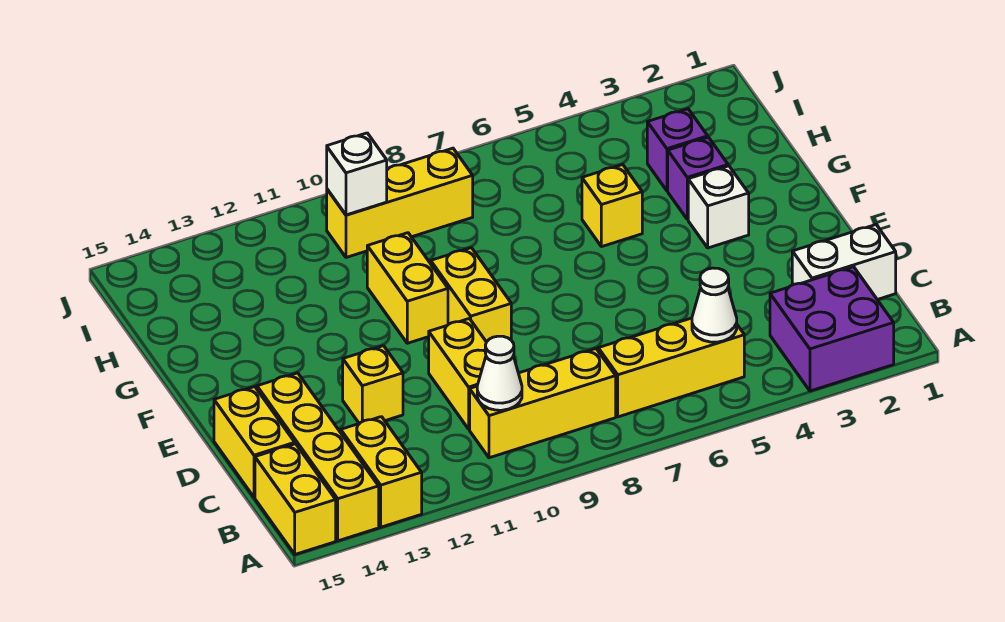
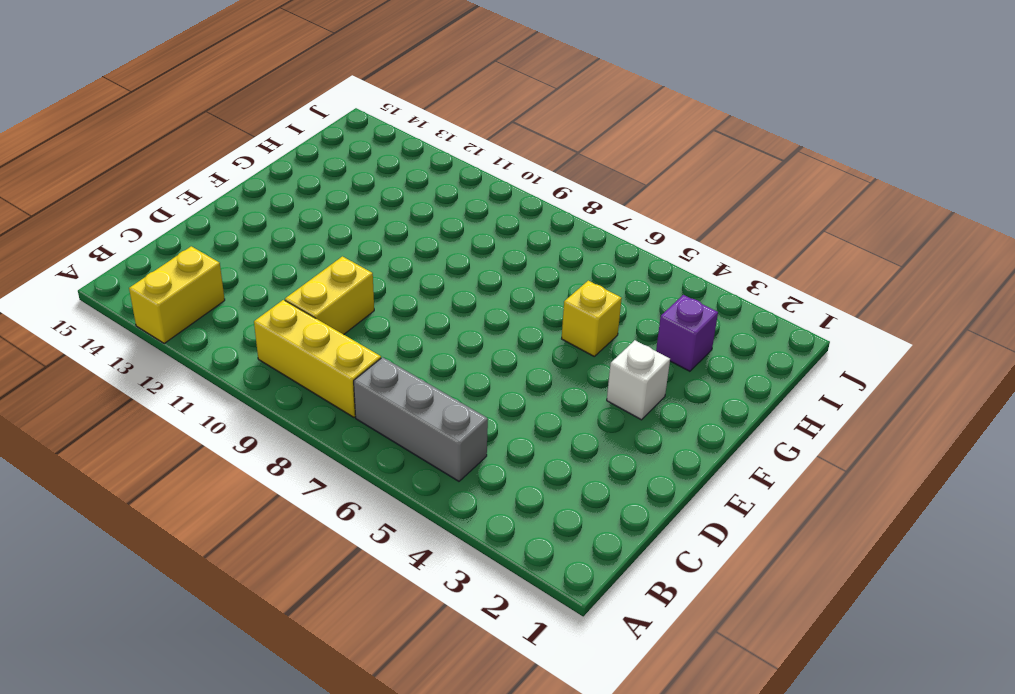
grey 1x3 brick [354,357,488,481] -> yellow 1x3 brick [598,318,744,417]
none -> purple 2x2 brick [770,267,894,391]
none -> yellow 1x4 brick [257,373,379,541]
none -> yellow 1x2 brick [255,444,336,554]

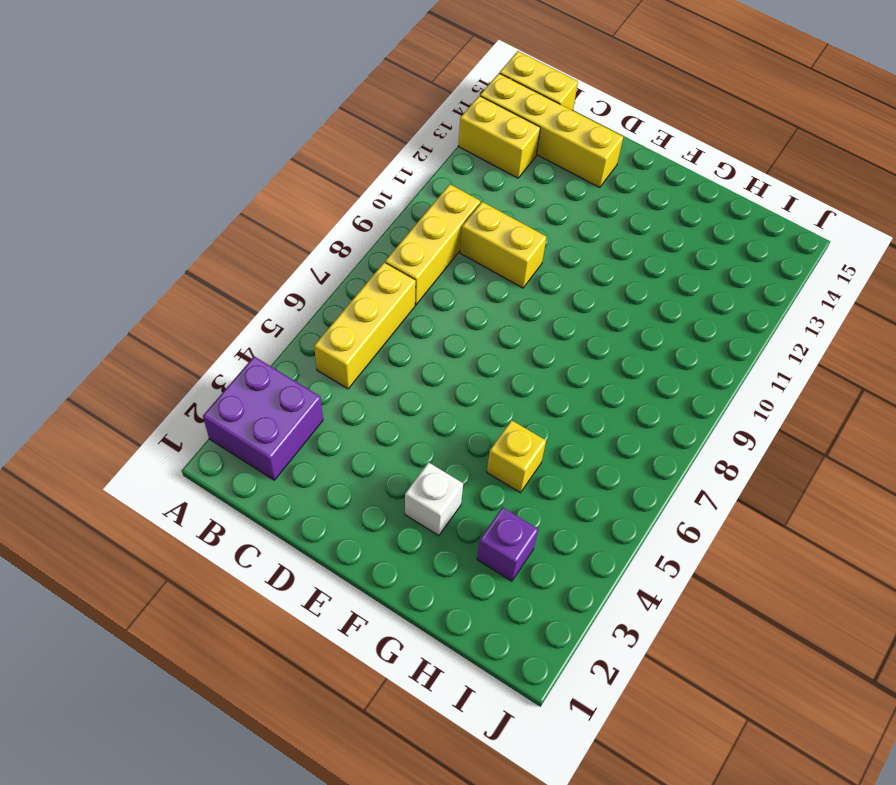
none -> white 1x2 brick [792,225,896,300]
none -> yellow 1x2 brick [214,387,295,497]
none -> yellow 1x1 brick [343,346,403,424]

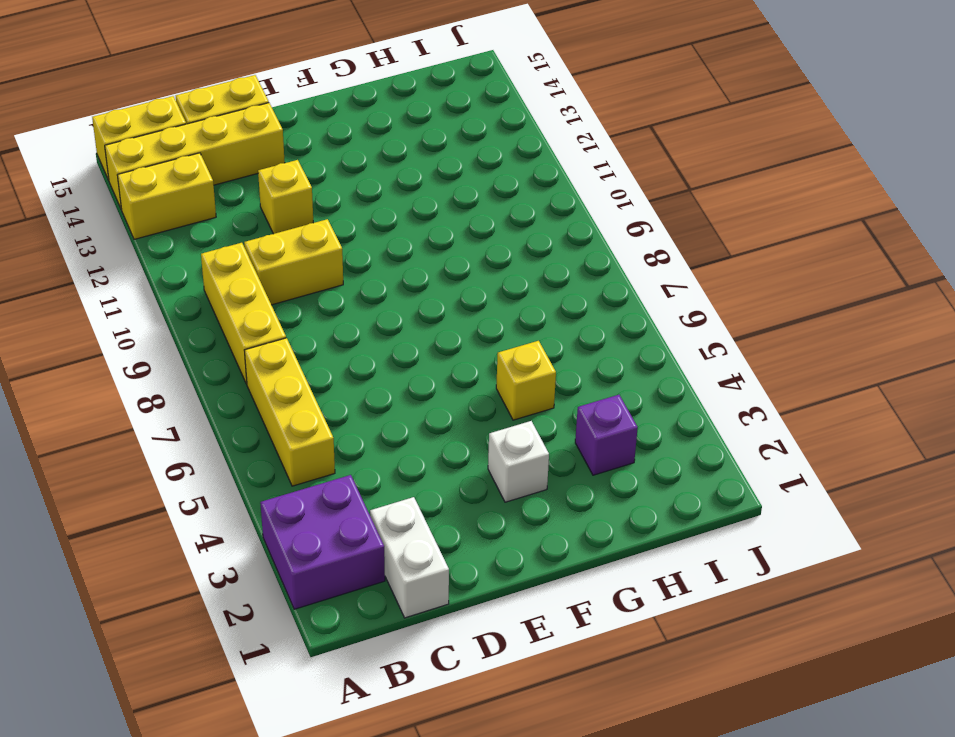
none -> yellow 1x2 brick [431,248,511,342]
none -> yellow 1x2 brick [367,233,448,343]
none -> purple 1x1 brick [668,137,728,219]

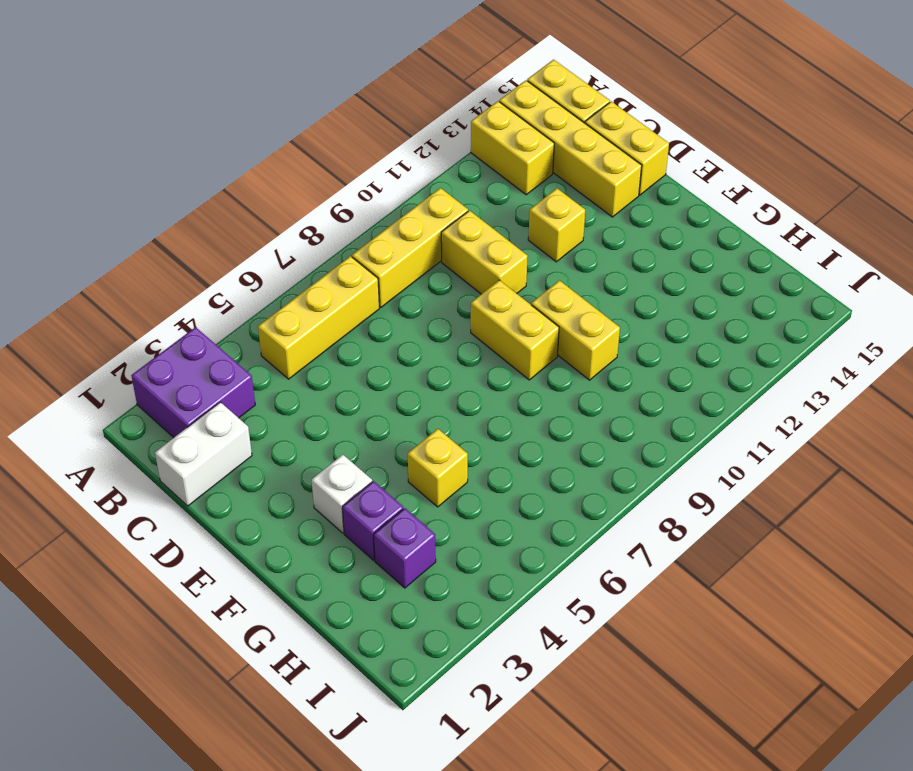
none -> yellow 1x3 brick [327,148,473,257]
none -> white 1x1 cone [692,268,737,342]
none -> white 1x1 cone [477,336,522,410]

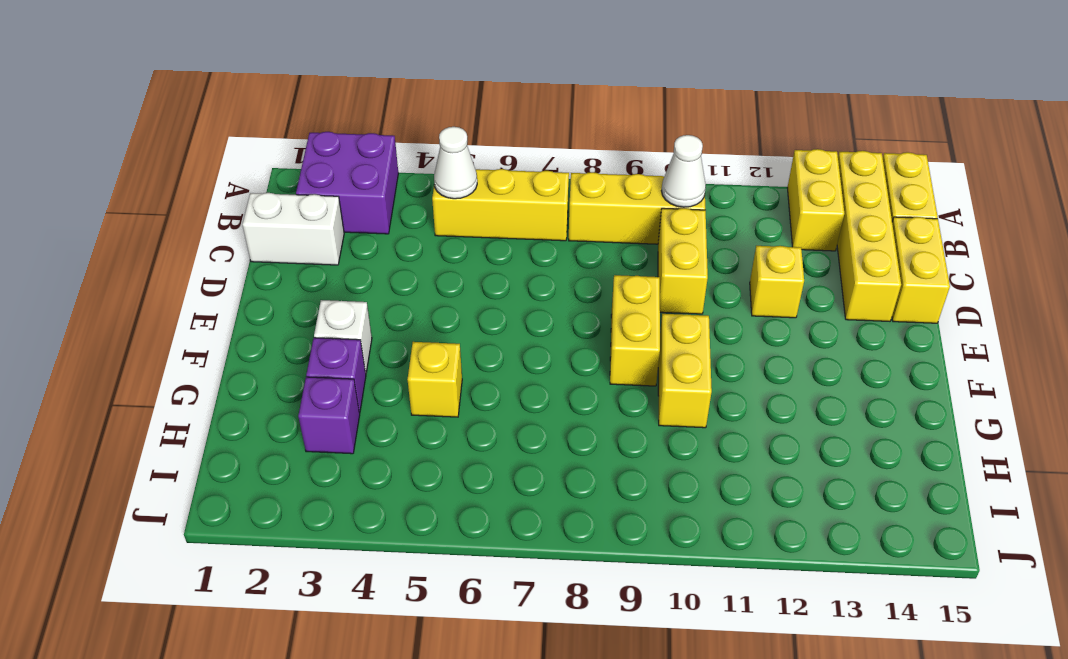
none -> yellow 1x3 brick [327,148,473,257]
none -> white 1x1 brick [327,133,387,215]

